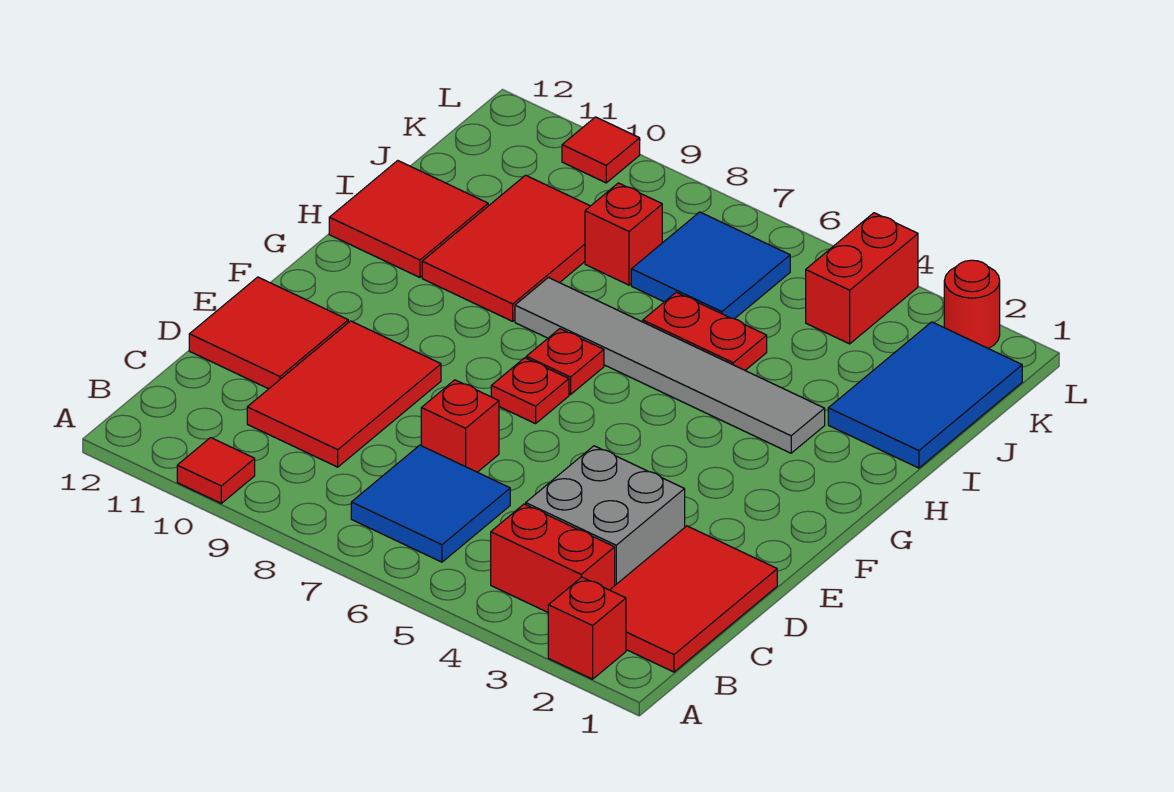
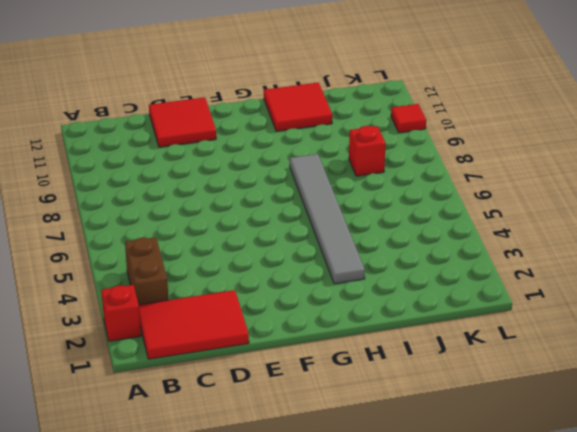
brown 1x2 brick [125,237,168,305] -> red 1x2 brick [491,504,615,612]
none -> red 1x1 tile [177,438,255,503]
none -> blue 2x2 tile [351,445,510,562]
none -> grey 2x2 brick [526,446,685,585]

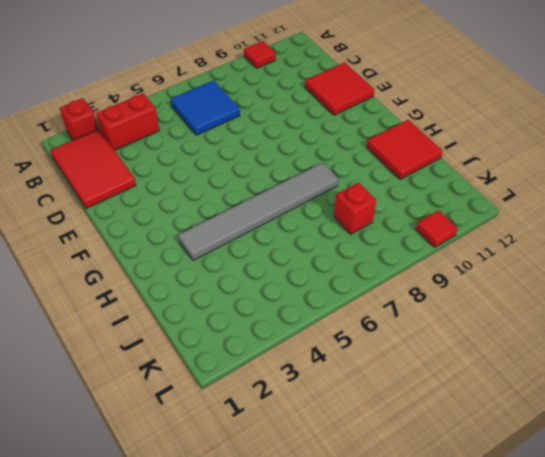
none -> grey 2x2 brick [526,446,685,585]
none -> red 2x3 tile [247,321,441,467]
none -> red 1x1 brick [421,380,499,472]

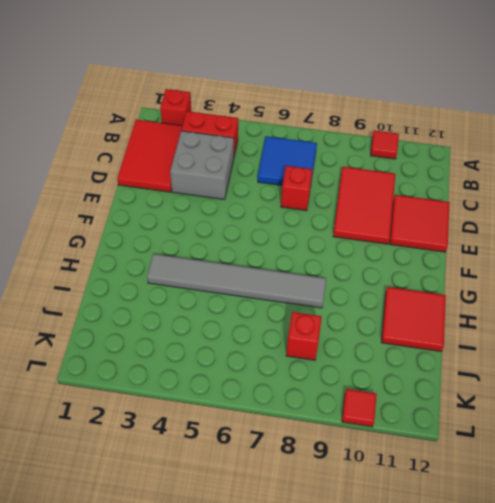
none -> red 1x1 plate [491,358,569,424]
none -> red 1x1 plate [526,329,604,395]
none -> red 2x3 tile [422,175,590,321]

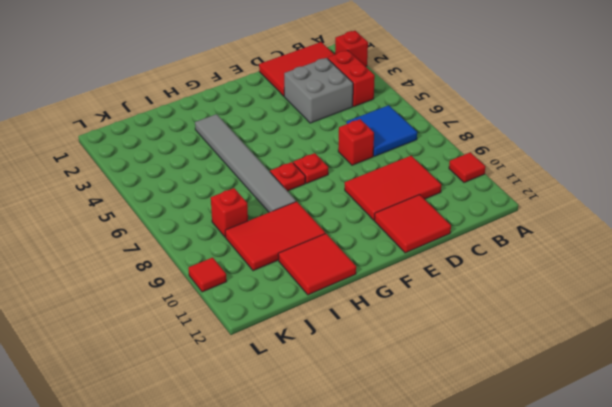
none -> blue 2x3 tile [828,322,1022,468]
none -> red 1x2 plate [643,292,767,370]
none -> blue 2x2 tile [631,212,790,319]

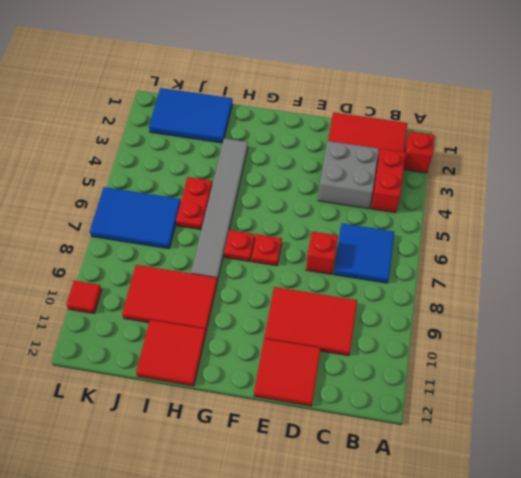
blue 2x3 tile [90,187,181,249] -> blue 2x2 tile [631,212,790,319]
none -> red 1x1 tile [177,438,255,503]
none -> red 1x1 brick [585,183,662,285]
none -> red 1x2 brick [806,213,918,344]

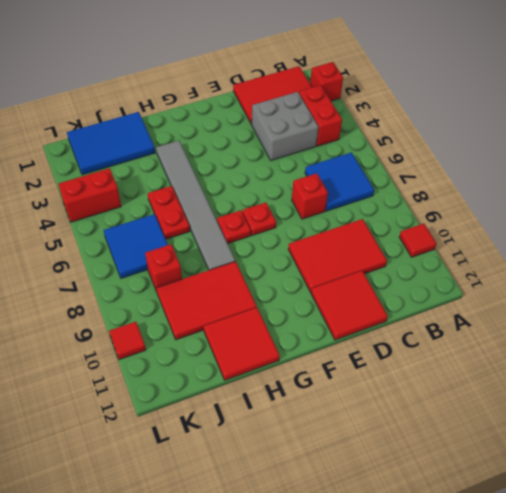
none -> red 1x1 round brick [944,260,1000,349]

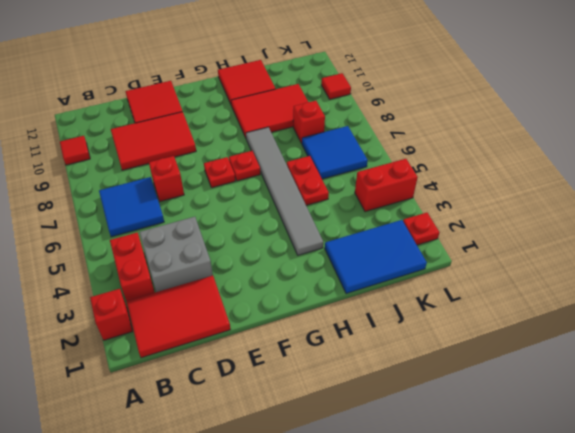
red 1x1 plate [403,213,439,245] -> red 1x1 round brick [944,260,1000,349]

